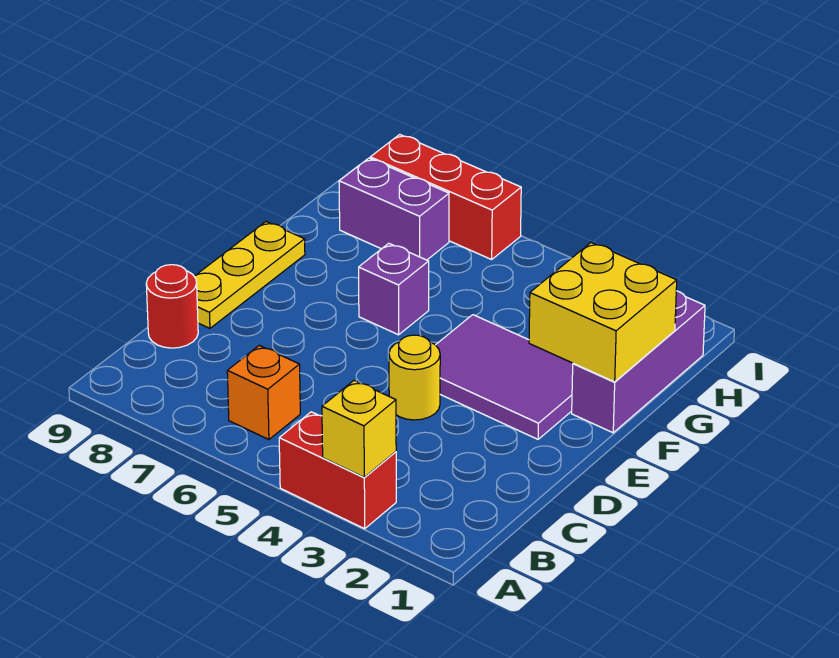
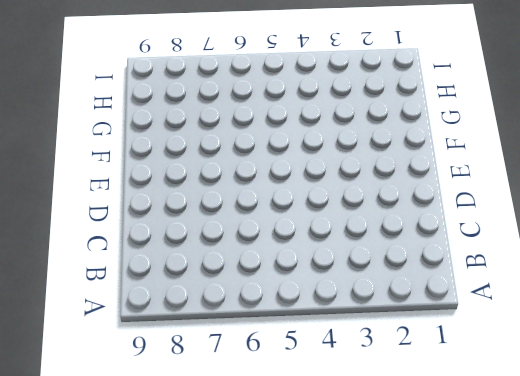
none -> red 1x2 brick [279,412,396,529]
none -> orange 1x1 brick [227,345,300,440]
none -> red 1x1 round brick [146,265,198,348]

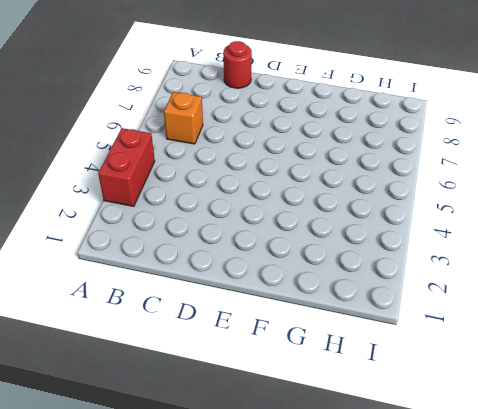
none -> yellow 1x1 round brick [389,335,440,420]
none -> yellow 1x3 plate [194,222,305,328]
none -> purple 2x3 tile [436,315,573,439]

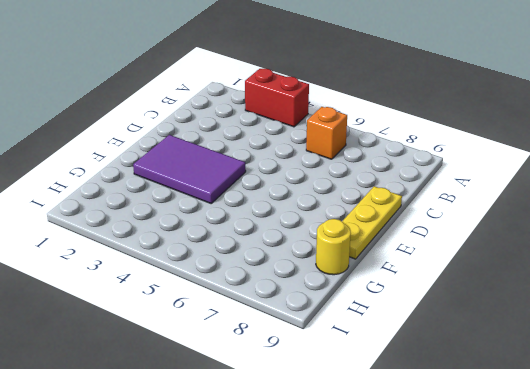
yellow 1x1 round brick [316,219,351,275] -> yellow 1x1 round brick moved to [389,335,440,420]
none -> red 1x1 round brick [146,265,198,348]
none -> purple 1x3 brick [572,291,705,433]
none -> purple 1x1 brick [359,243,429,335]

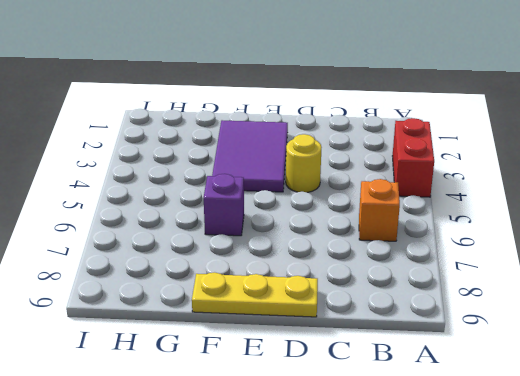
none -> red 1x1 round brick [146,265,198,348]
none -> purple 1x3 brick [572,291,705,433]
none -> purple 1x2 brick [339,158,449,260]

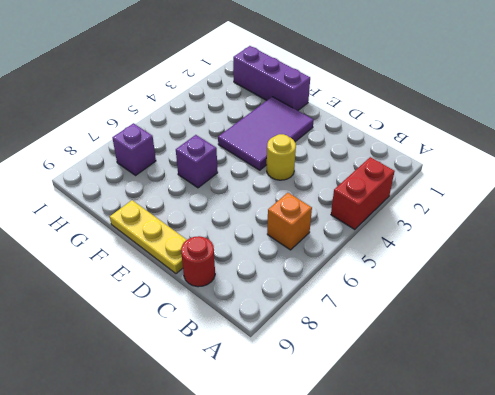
purple 1x1 brick [112,123,156,175] -> purple 1x2 brick [339,158,449,260]
none -> red 1x3 brick [370,134,521,260]
none -> yellow 1x1 brick [322,380,396,477]
none -> yellow 2x2 brick [529,243,677,382]

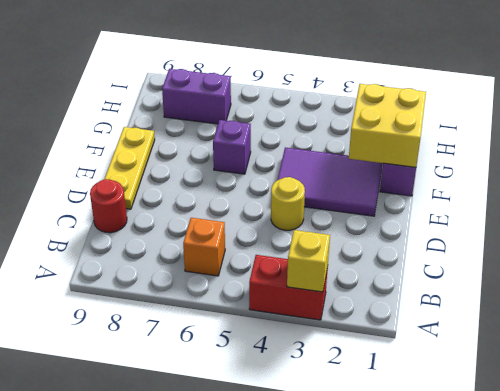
none -> red 1x3 brick [370,134,521,260]

